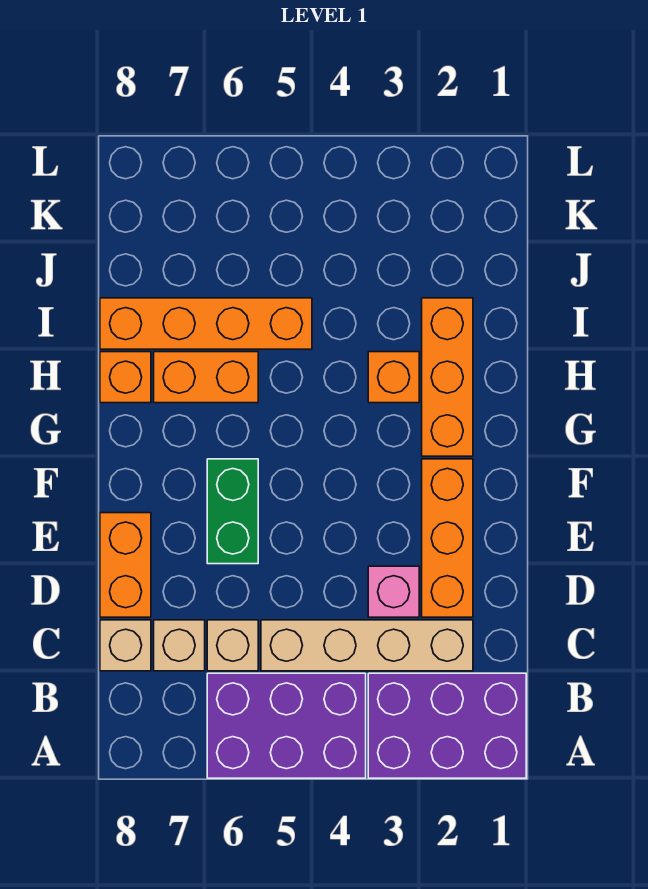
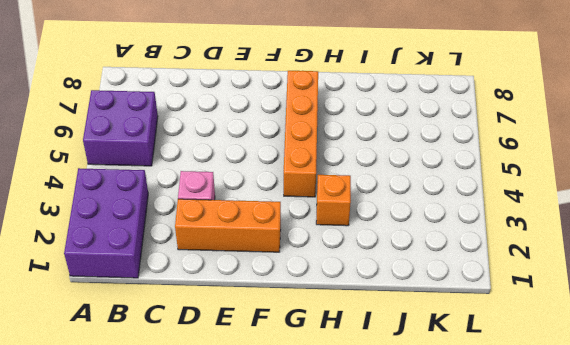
purple 2x2 brick [83,90,158,166] -> purple 2x3 brick [207,673,366,778]
orange 1x4 brick [284,71,318,197] -> orange 1x4 brick moved to [100,298,312,349]
none -> tan 1x4 brick [261,620,473,671]
none -> tan 1x1 brick [207,620,258,671]
none -> tan 1x1 brick [154,620,205,671]

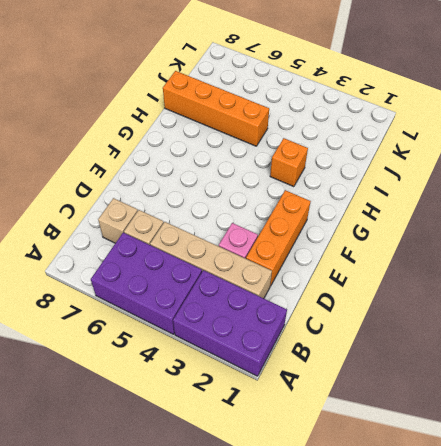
none -> tan 1x1 brick [100,620,151,671]
none -> orange 1x2 brick [100,513,151,617]
none -> green 1x2 brick [207,459,258,564]

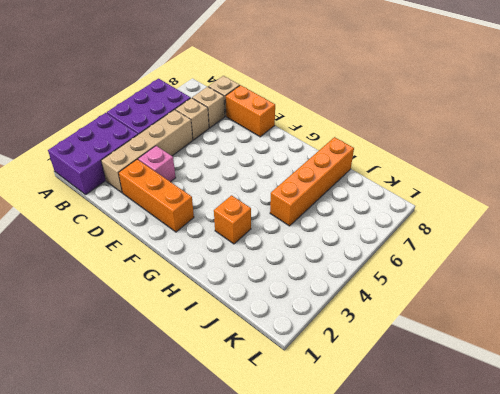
none -> green 1x2 brick [207,459,258,564]
none -> orange 1x3 brick [422,298,473,456]
none -> orange 1x2 brick [154,352,258,403]

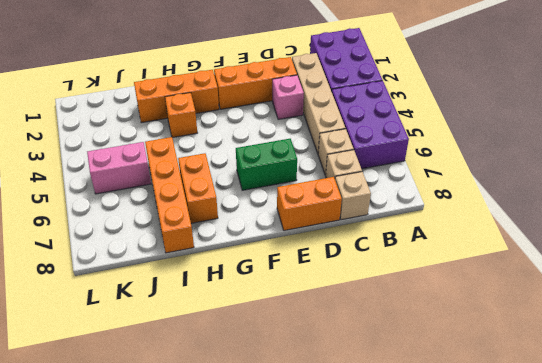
pink 1x2 brick [87,142,151,194] -> none
none -> orange 1x1 brick [100,352,151,403]

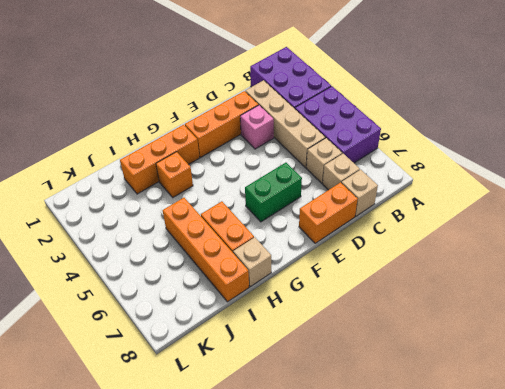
tan 1x1 brick [233,237,271,287] -> orange 1x1 brick [100,352,151,403]

